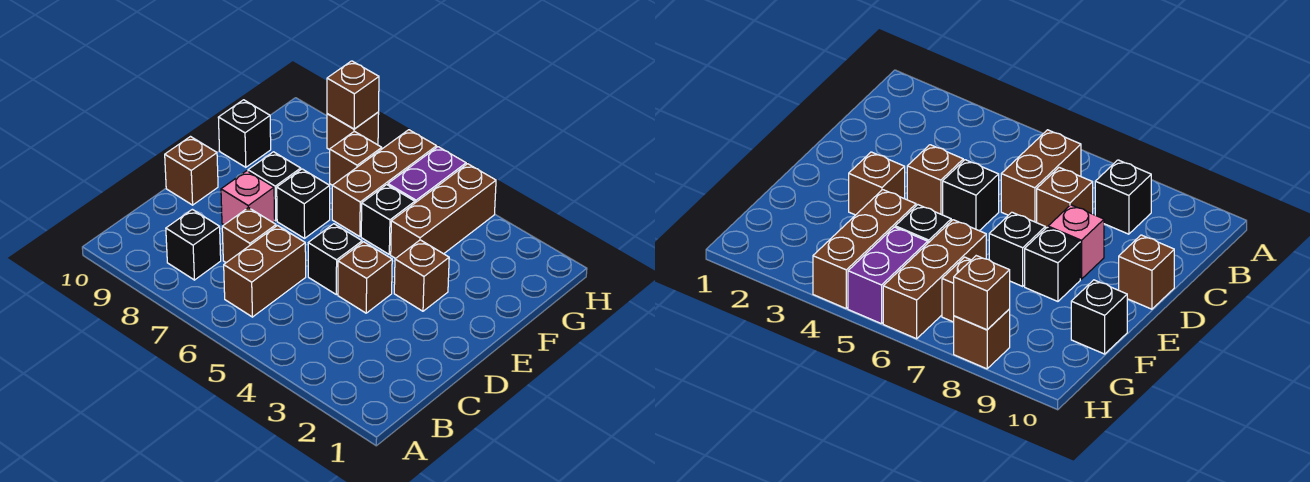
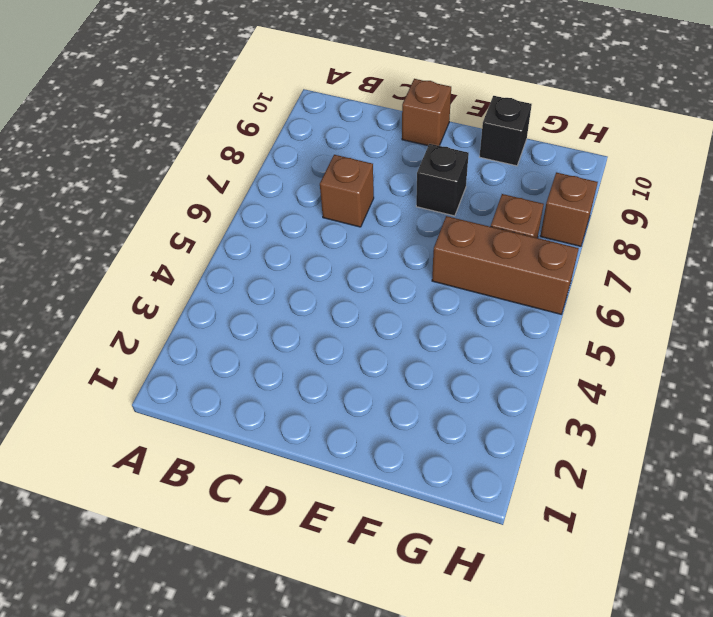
none -> brown 1x2 brick [224,226,306,317]
none -> black 1x1 brick [166,209,221,280]
none -> brown 1x1 brick [338,242,392,313]

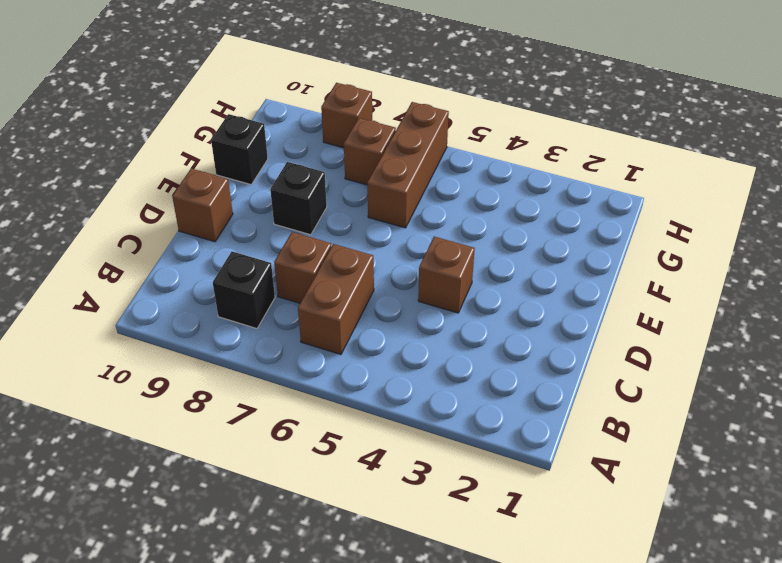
none -> black 1x1 brick [308,224,362,295]
none -> pink 1x1 brick [221,171,275,225]
none -> brown 1x1 brick [394,240,449,311]

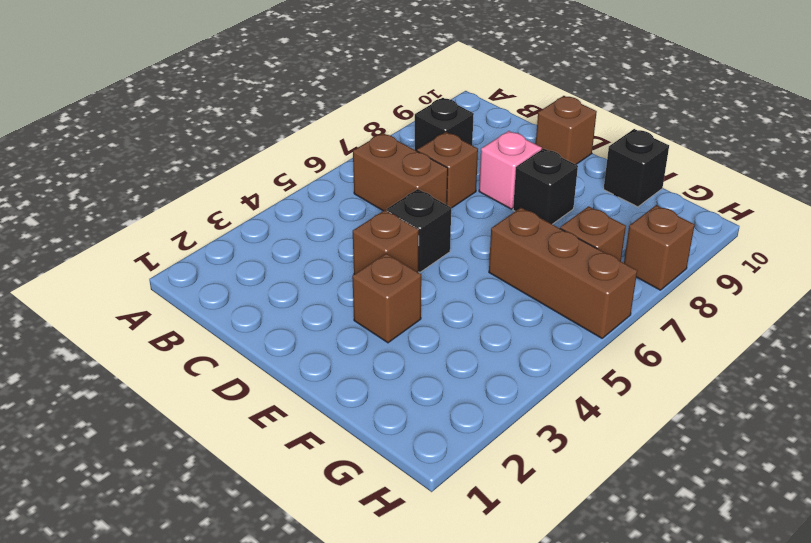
none -> black 1x1 brick [277,169,330,238]
none -> brown 1x3 brick [391,164,496,258]
none -> black 1x1 brick [361,185,415,254]

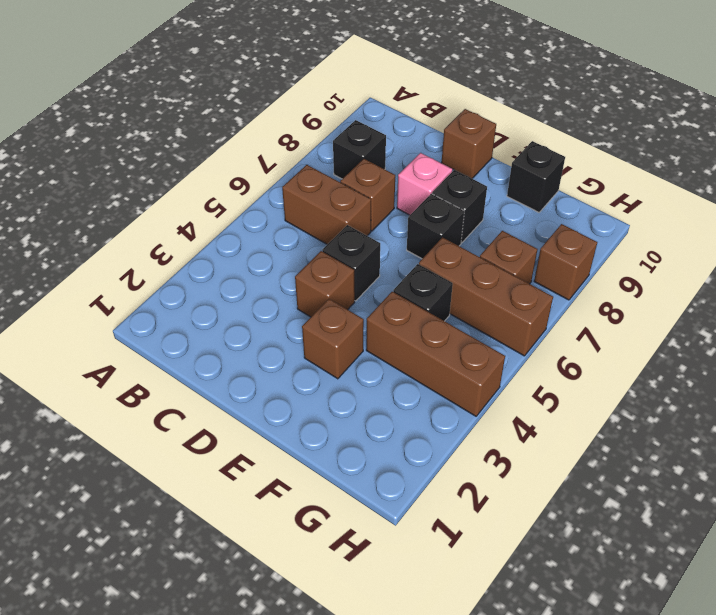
none -> purple 1x2 brick [388,147,466,203]
none -> brown 1x1 brick [327,61,379,129]

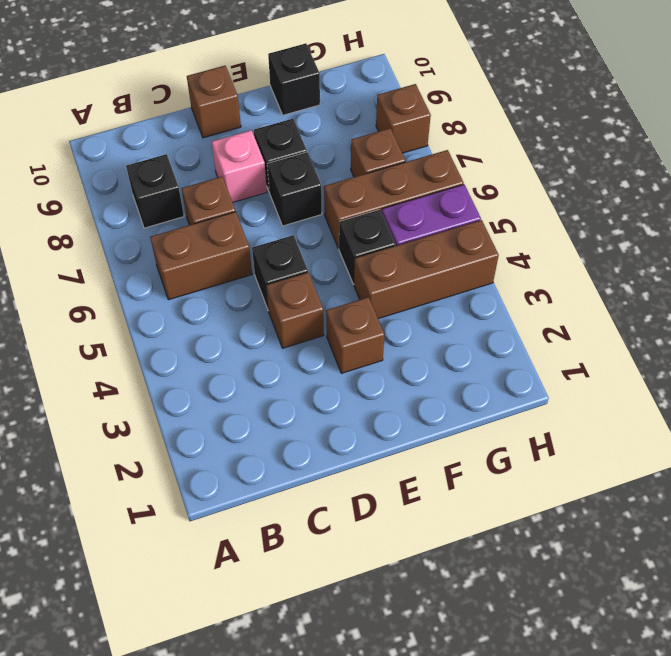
none -> brown 1x1 brick [327,61,379,129]

